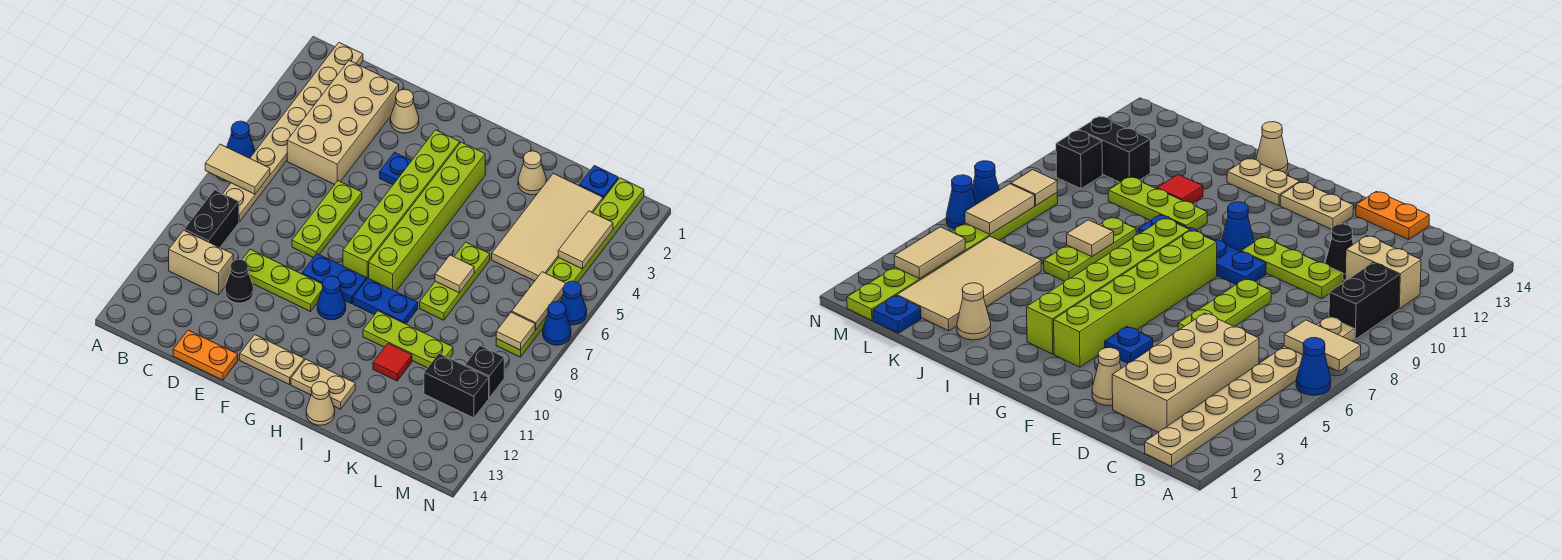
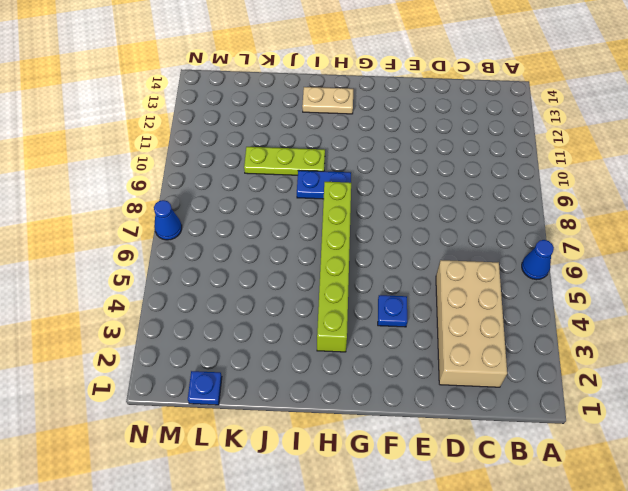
none -> tan 1x8 plate [223,43,363,222]
none -> black 1x2 brick [184,190,239,247]
none -> tan 1x2 brick [169,230,233,295]
none -> lime 1x3 plate [242,249,323,311]

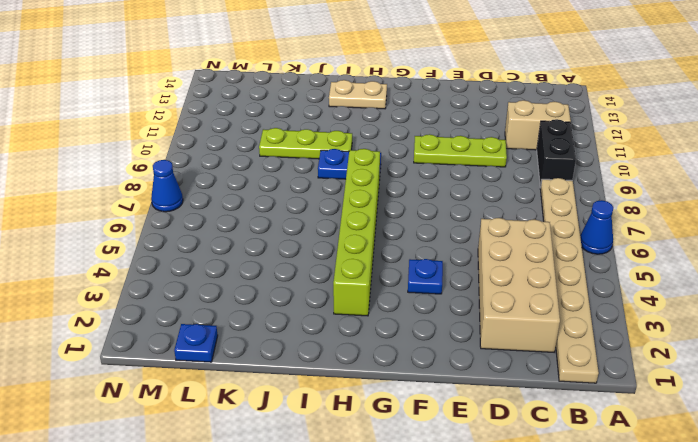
none -> black 1x1 cone [225,259,253,303]
none -> orange 1x2 plate [173,330,238,380]
none -> tan 1x1 cone [390,89,419,133]
none -> lime 1x3 plate [292,181,362,258]

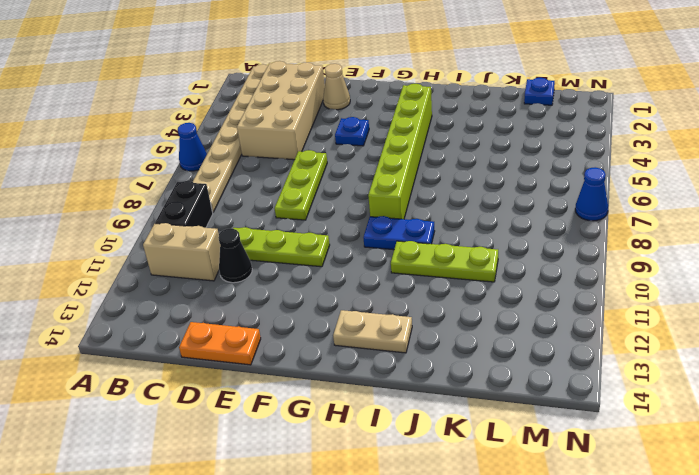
none -> blue 1x2 plate [302,254,367,304]
none -> tan 1x2 plate [240,335,304,385]
none -> lime 1x6 brick [343,130,460,278]
none -> blue 1x1 cone [317,276,346,320]

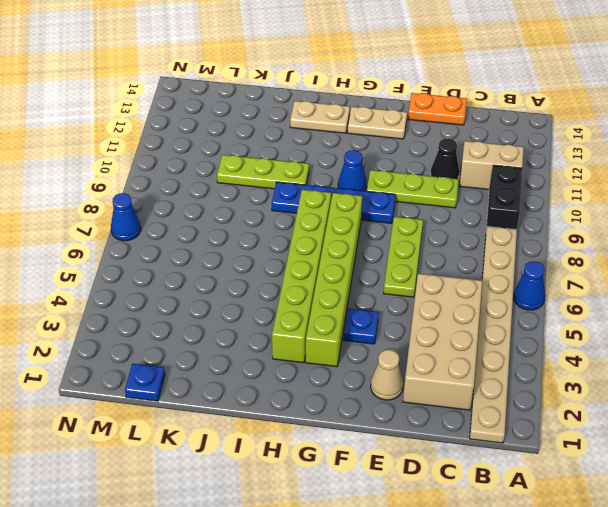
none -> tan 1x1 cone [306,382,335,425]
none -> tan 1x1 cone [518,151,547,195]
none -> lime 1x3 plate [420,242,490,320]
none -> red 1x1 tile [373,344,412,381]

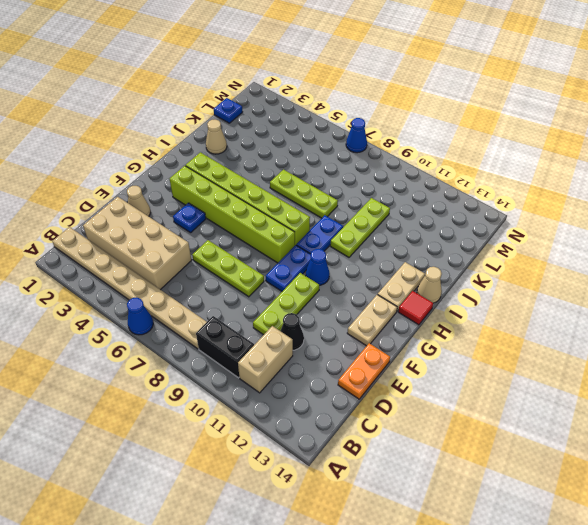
red 1x1 tile [398,291,433,325] -> red 1x1 tile moved to [373,344,412,381]
none -> tan 2x4 tile [492,173,603,281]
none -> black 1x2 brick [424,354,489,418]
none -> lime 1x8 plate [496,178,644,357]
none -> black 1x1 brick [465,346,504,398]

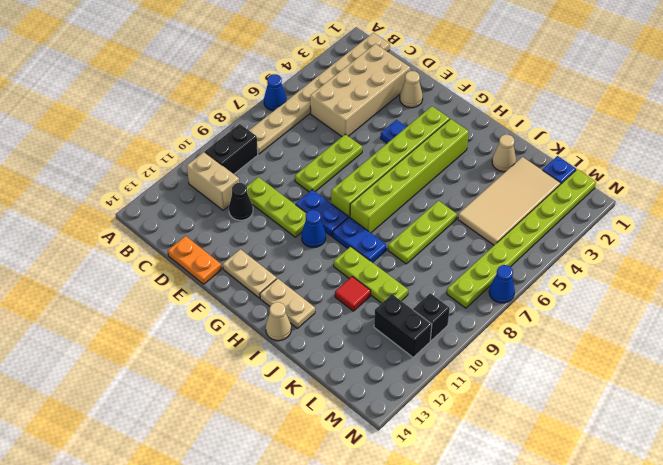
none -> blue 1x1 cone [561,281,587,325]
none -> tan 1x2 tile [205,144,270,194]
none -> tan 1x1 tile [435,255,474,293]
none -> tan 1x2 tile [558,211,613,269]

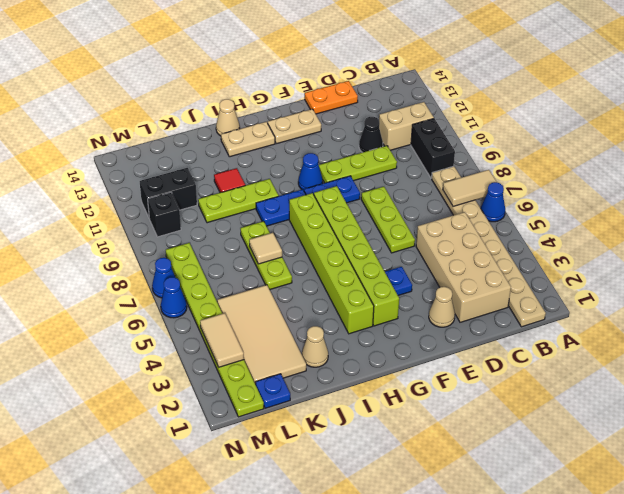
none -> tan 1x2 tile [512,272,566,330]
none -> tan 1x1 tile [496,312,535,350]

